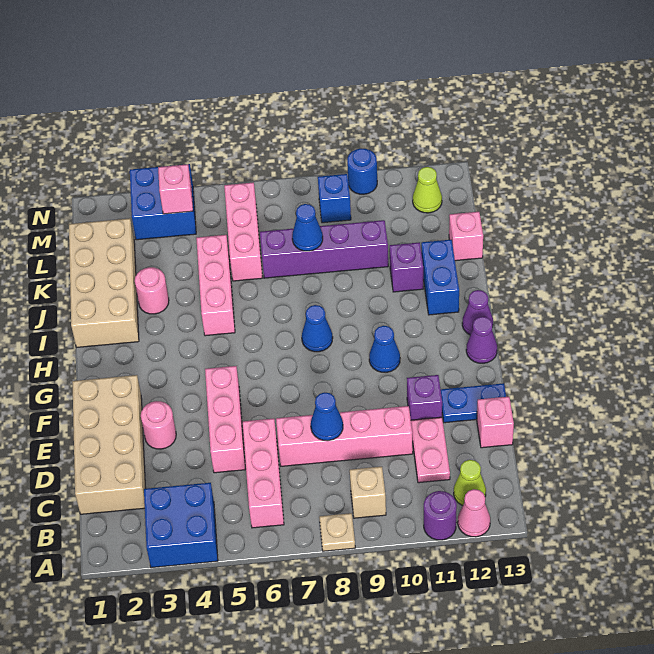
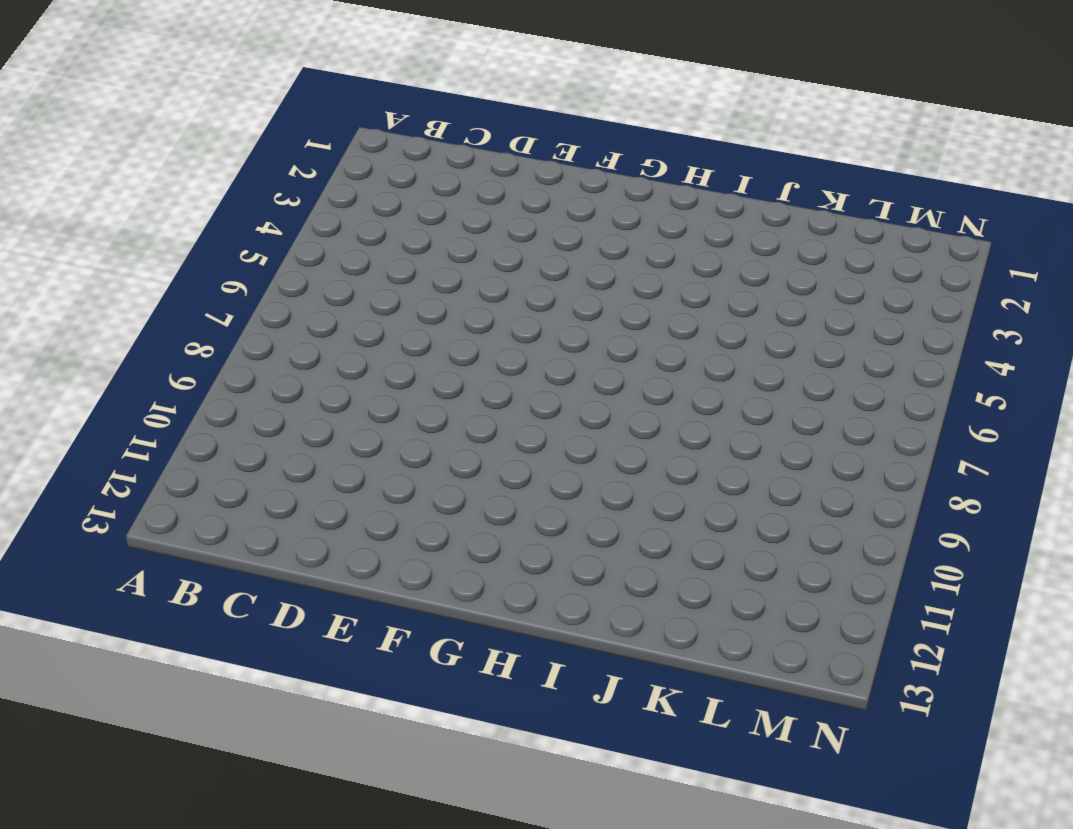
none -> blue 2x2 brick [144,483,218,568]
none -> tan 1x1 plate [319,513,355,551]
none -> purple 1x1 round brick [424,491,457,540]
none -> pink 1x1 cone [458,489,490,537]

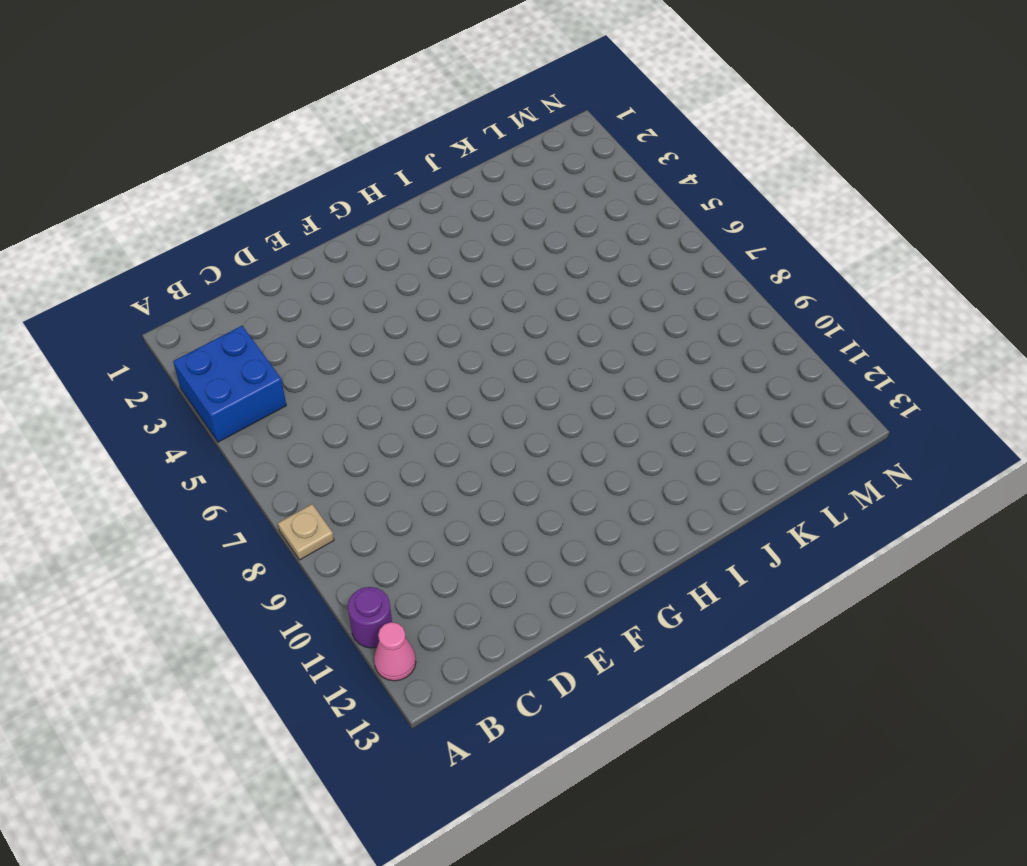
none -> pink 1x3 brick [242,419,284,528]
none -> tan 1x1 brick [350,467,386,518]
none -> lime 1x1 cone [454,460,486,506]
none -> tan 2x4 brick [72,375,146,514]

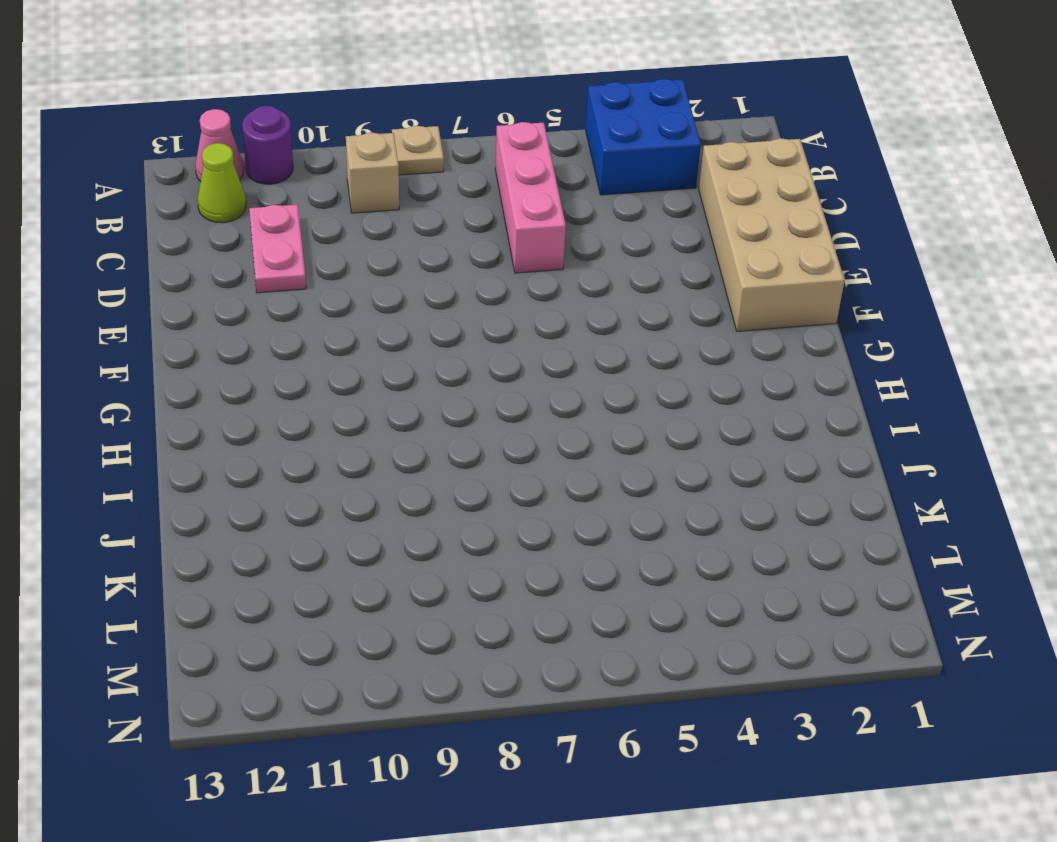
none -> pink 1x3 brick [205,366,246,473]
none -> pink 1x4 brick [276,406,413,466]
none -> pink 1x1 brick [477,397,514,448]
none -> pink 1x1 round brick [141,401,176,449]

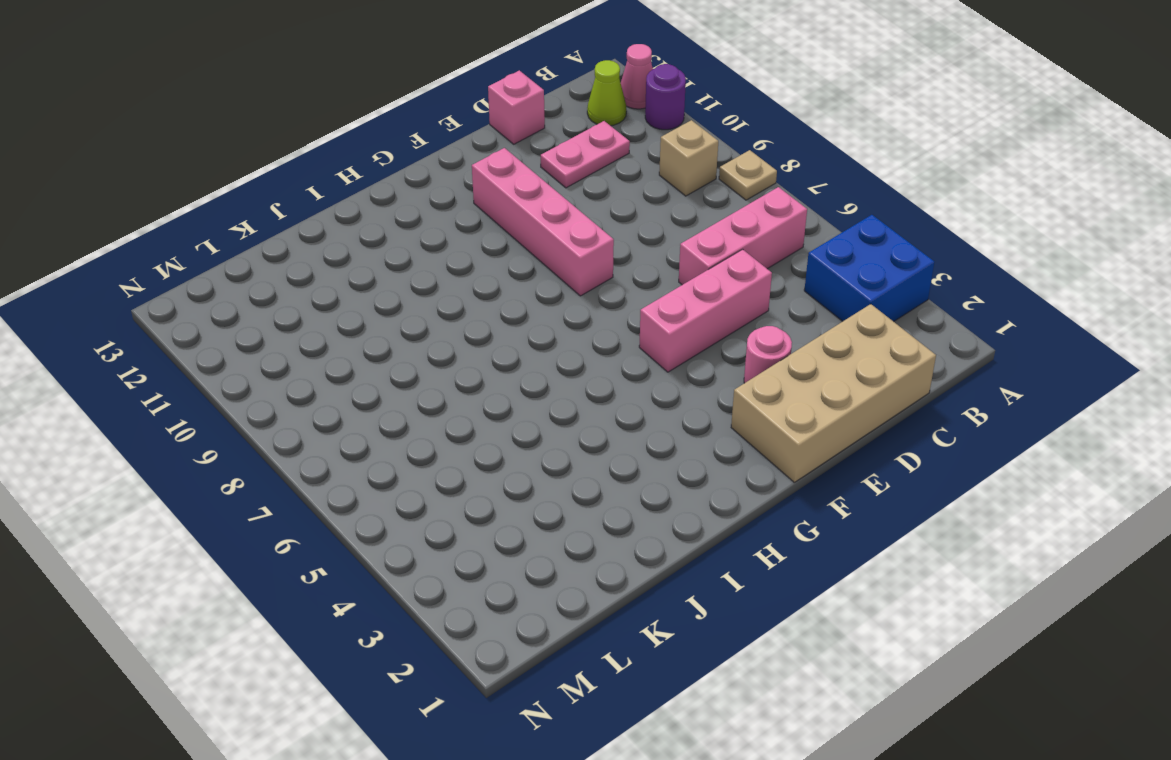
pink 1x4 brick [472,148,614,296] -> pink 1x4 brick moved to [276,406,413,466]
none -> purple 1x1 brick [407,375,442,420]
none -> blue 1x2 plate [441,383,506,423]
none -> blue 1x1 cone [369,326,400,372]
none -> purple 1x1 cone [466,317,497,363]

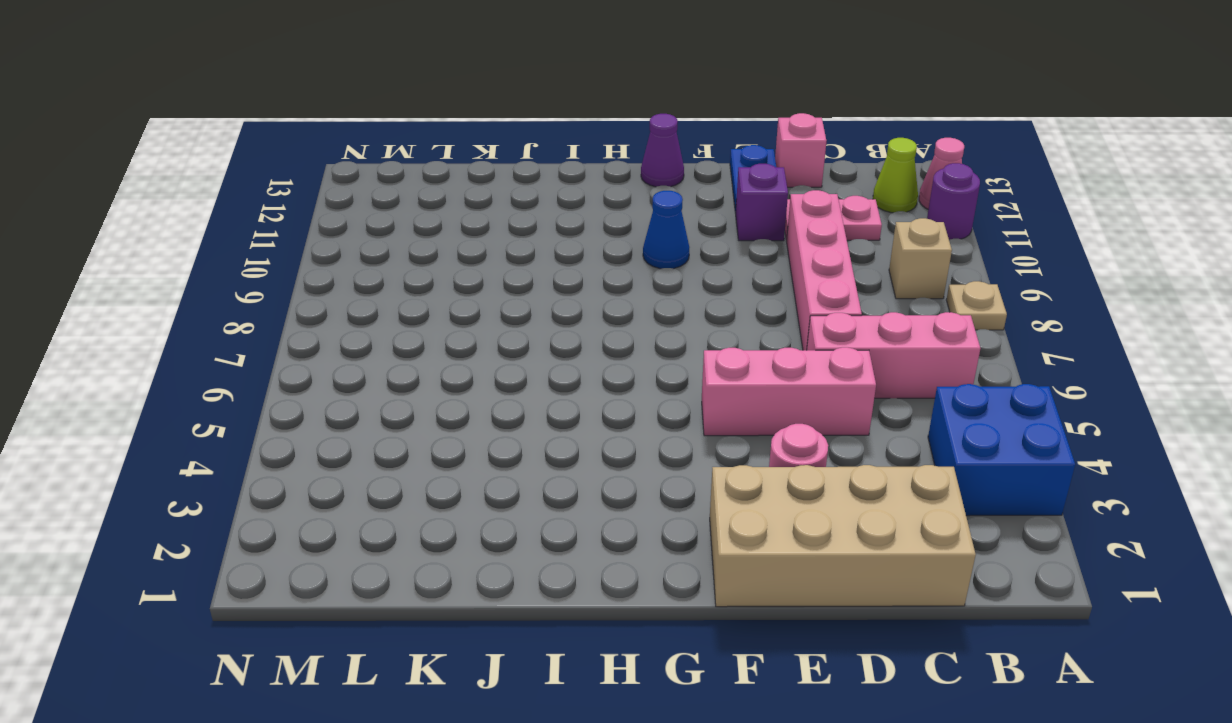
none -> blue 1x1 cone [302,305,333,352]
none -> purple 1x1 cone [462,290,493,335]
none -> tan 2x4 brick [69,218,139,347]
none -> pink 1x3 brick [196,235,235,336]

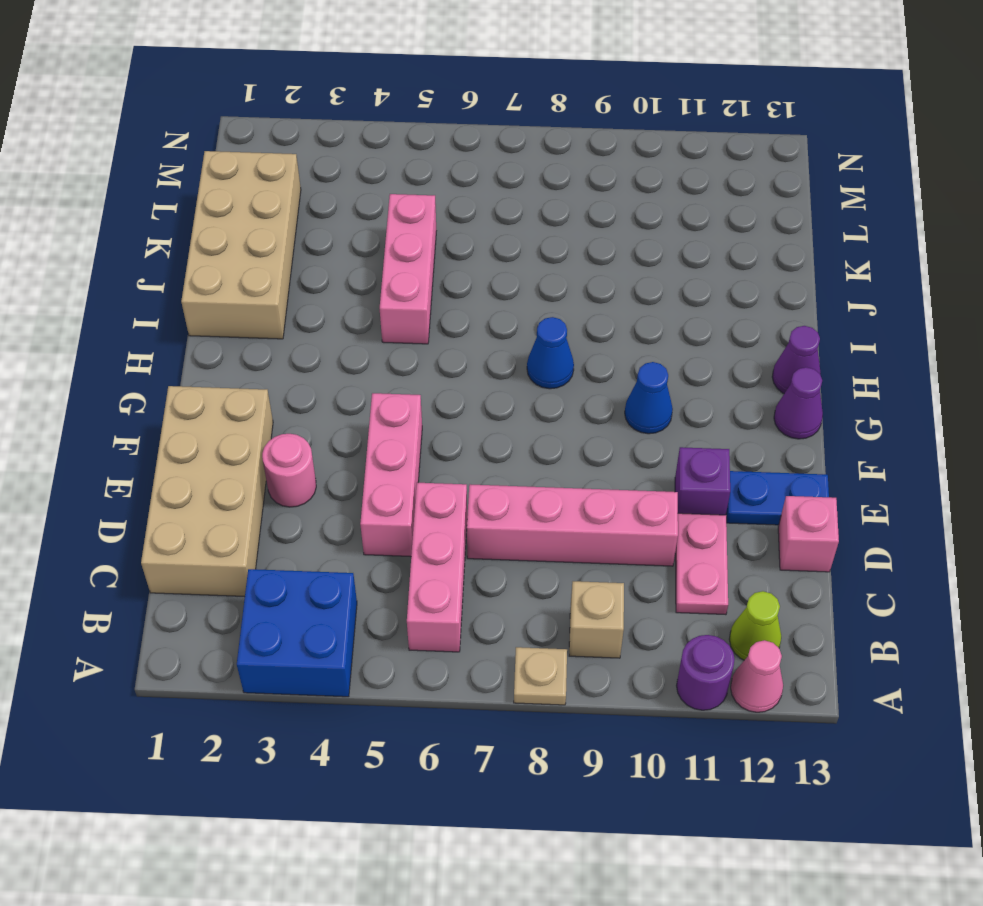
none -> blue 1x2 brick [421,240,459,315]
none -> pink 1x1 round brick [135,267,169,314]
none -> purple 1x1 brick [390,242,423,292]
none -> pink 1x3 brick [224,182,263,281]

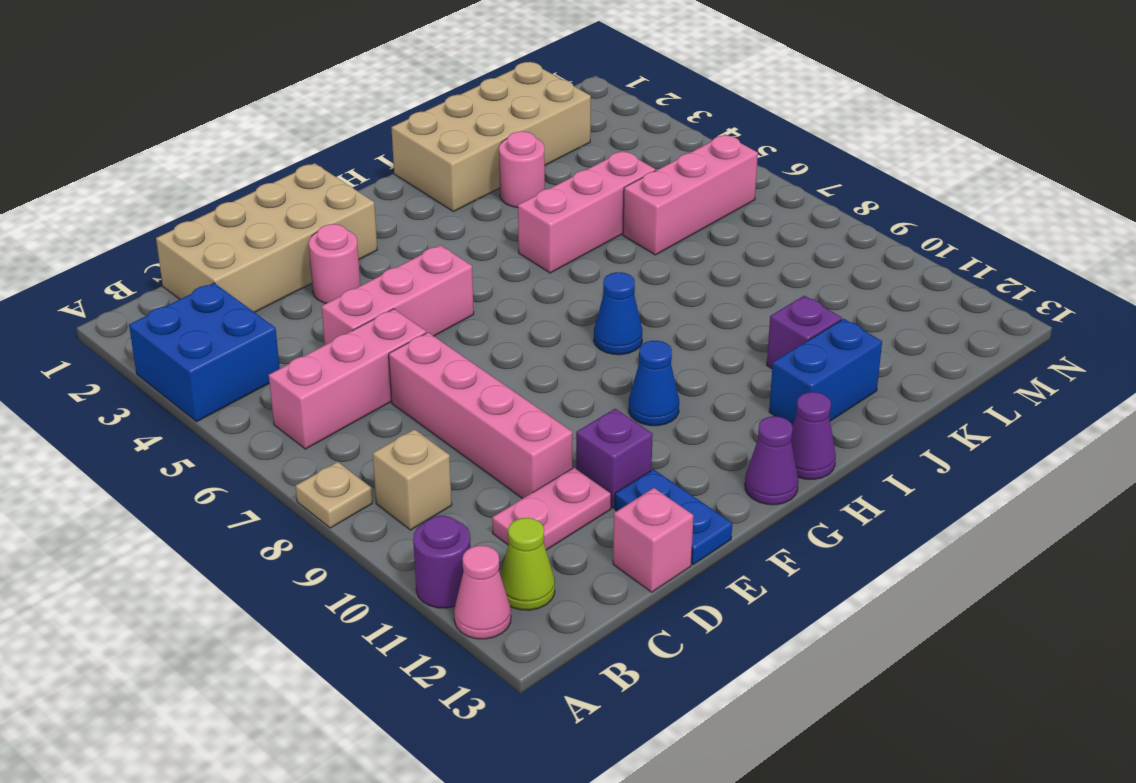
none -> purple 1x4 brick [260,220,388,278]
none -> pink 1x1 brick [449,212,483,261]
none -> blue 2x2 brick [130,164,196,240]
none -> blue 1x1 brick [318,174,351,223]

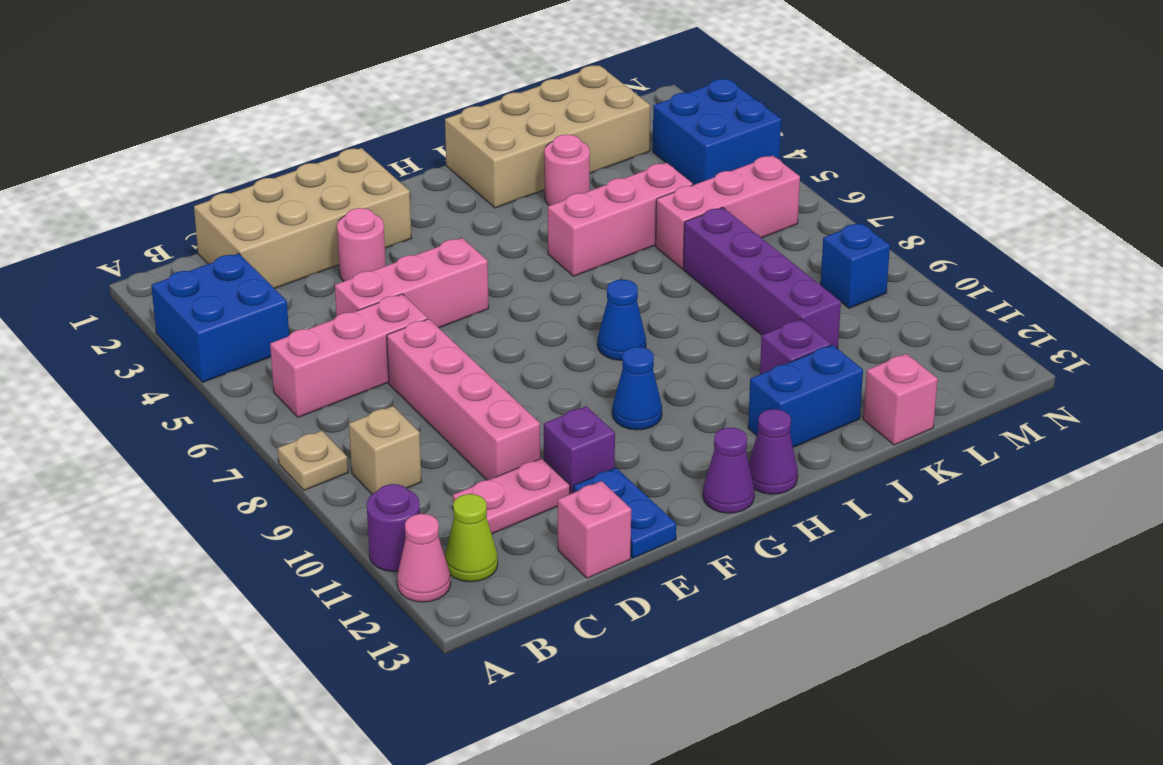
none -> lime 1x1 cone [413,167,442,213]
none -> blue 1x1 round brick [347,149,377,194]
none -> blue 1x1 cone [311,393,343,441]
none -> blue 1x1 cone [292,204,323,251]

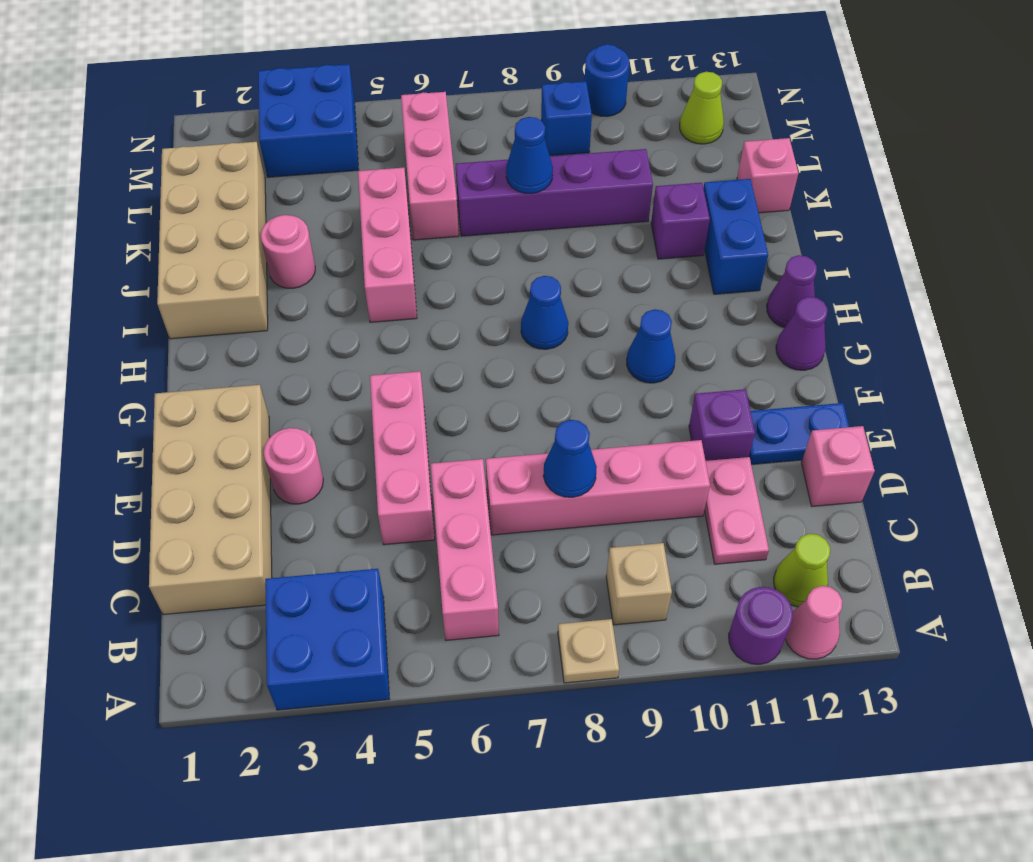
none -> pink 1x1 brick [158,164,193,214]

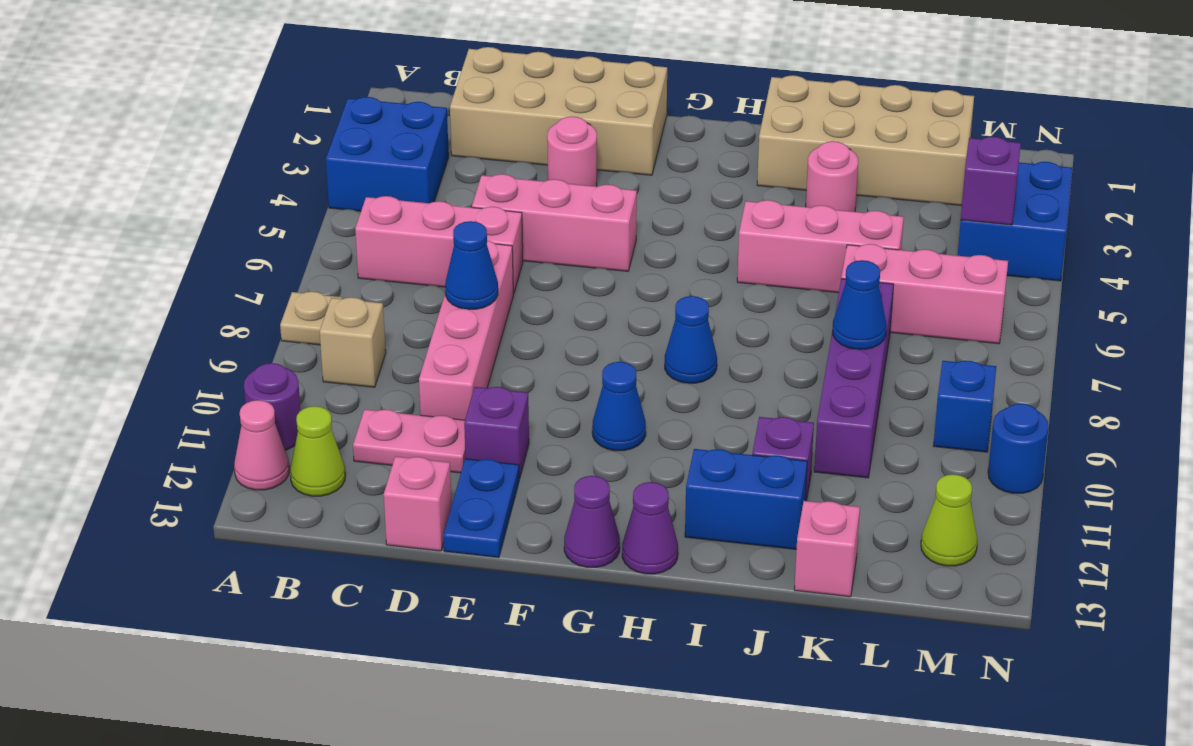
purple 1x1 brick [961,137,1021,225] -> pink 1x1 brick [158,164,193,214]

